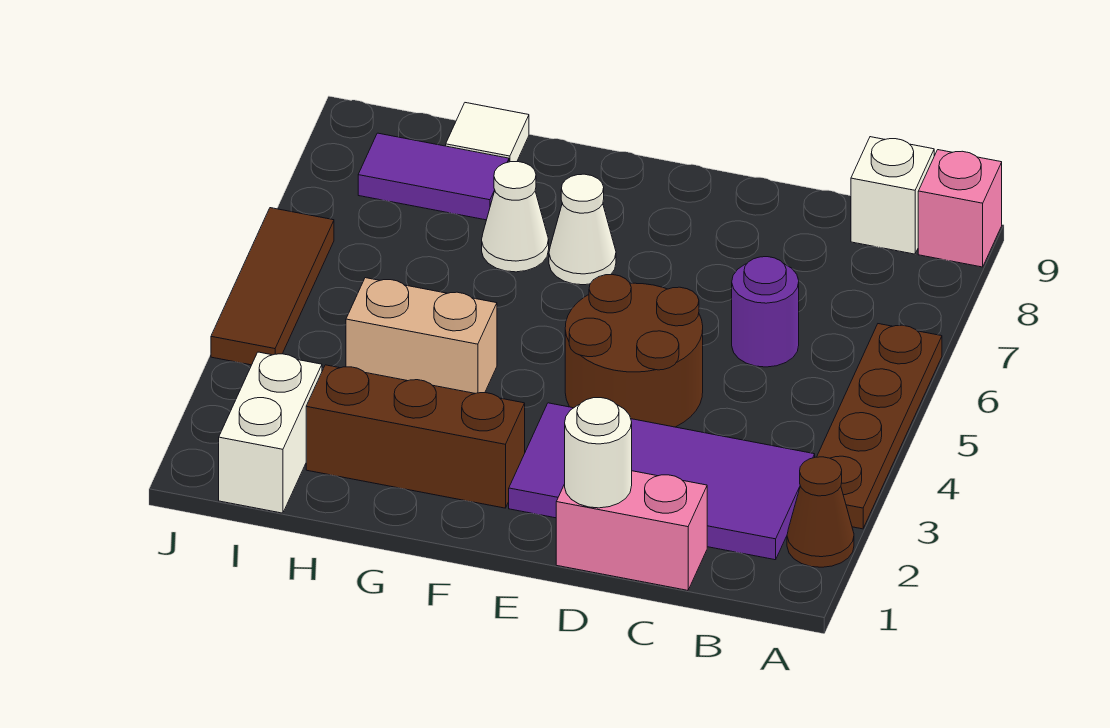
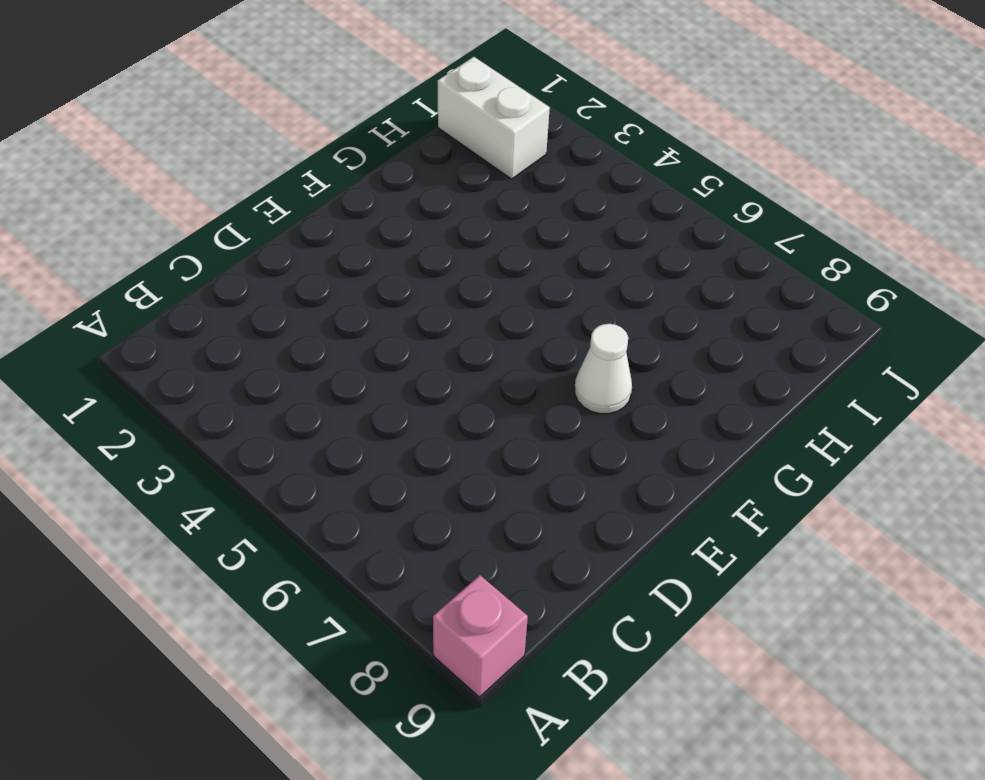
none -> brown 1x1 cone [787,457,854,567]
none -> brown 1x4 plate [817,324,942,529]
none -> purple 2x4 tile [509,403,815,560]

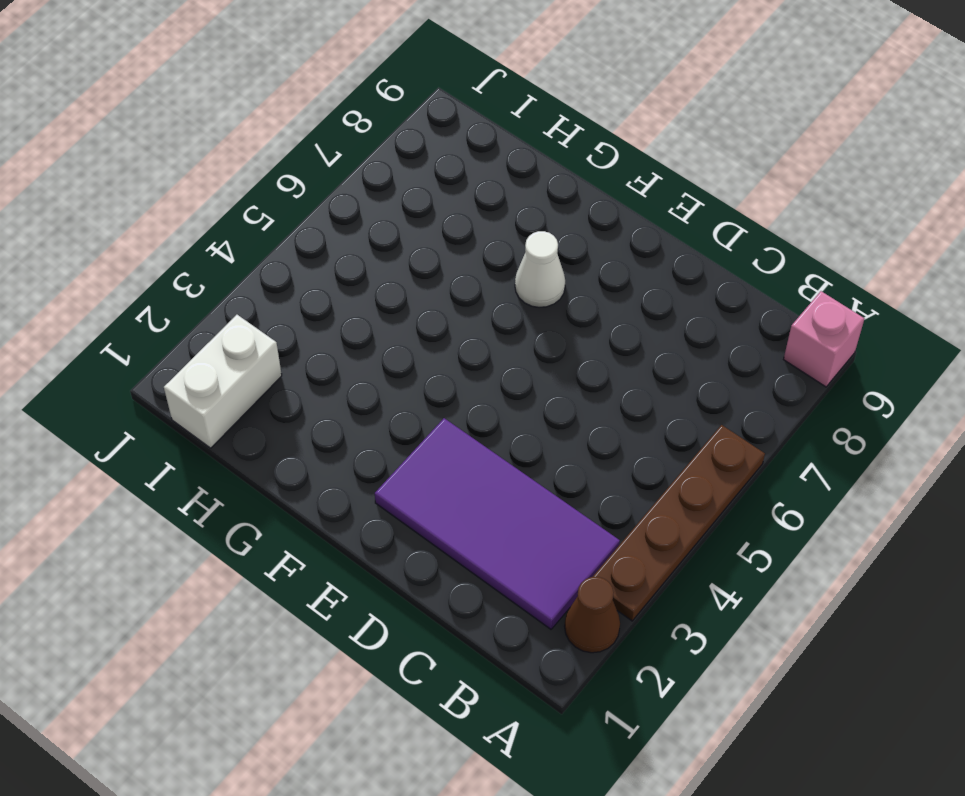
none -> white 1x1 brick [851,137,934,254]
none -> pink 1x2 brick [556,471,707,590]
none -> purple 1x1 round brick [732,257,799,367]

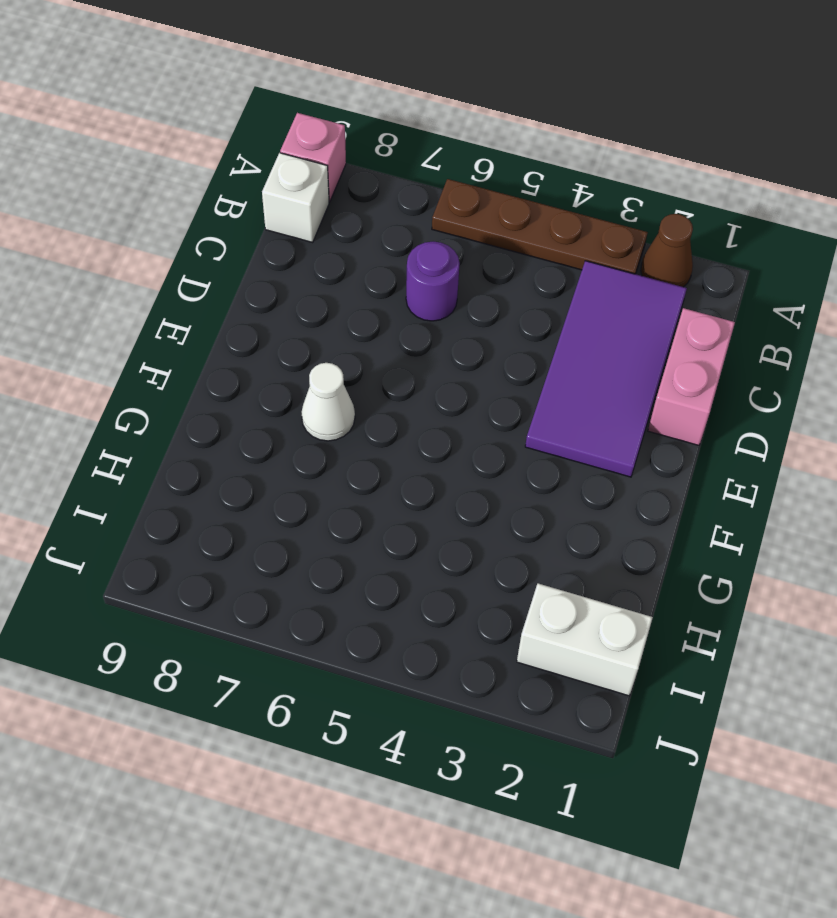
none -> brown 2x2 round brick [565,275,703,427]
none -> brown 1x3 brick [306,365,525,508]
none -> tan 1x2 brick [346,278,497,394]

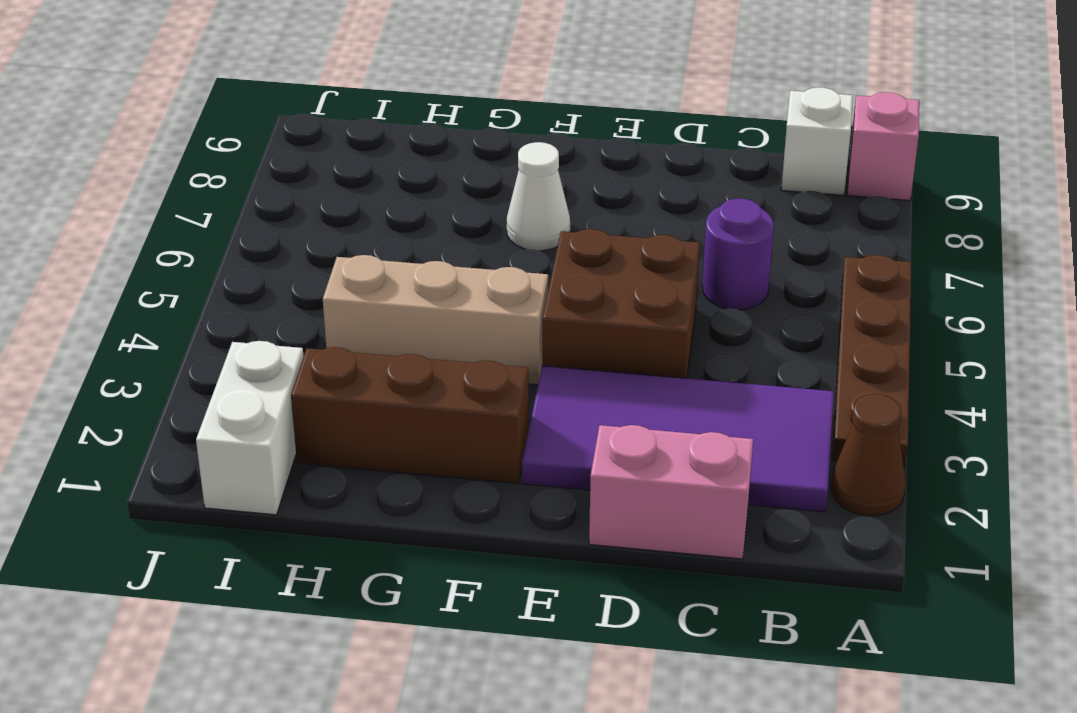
brown 2x2 brick [542,229,700,378] -> brown 2x2 round brick [565,275,703,427]
tan 1x3 brick [323,255,548,385] -> tan 1x2 brick [346,278,497,394]
none -> white 1x1 cone [482,162,549,272]
none -> purple 1x2 tile [358,133,509,220]
none -> white 1x1 tile [446,103,529,162]

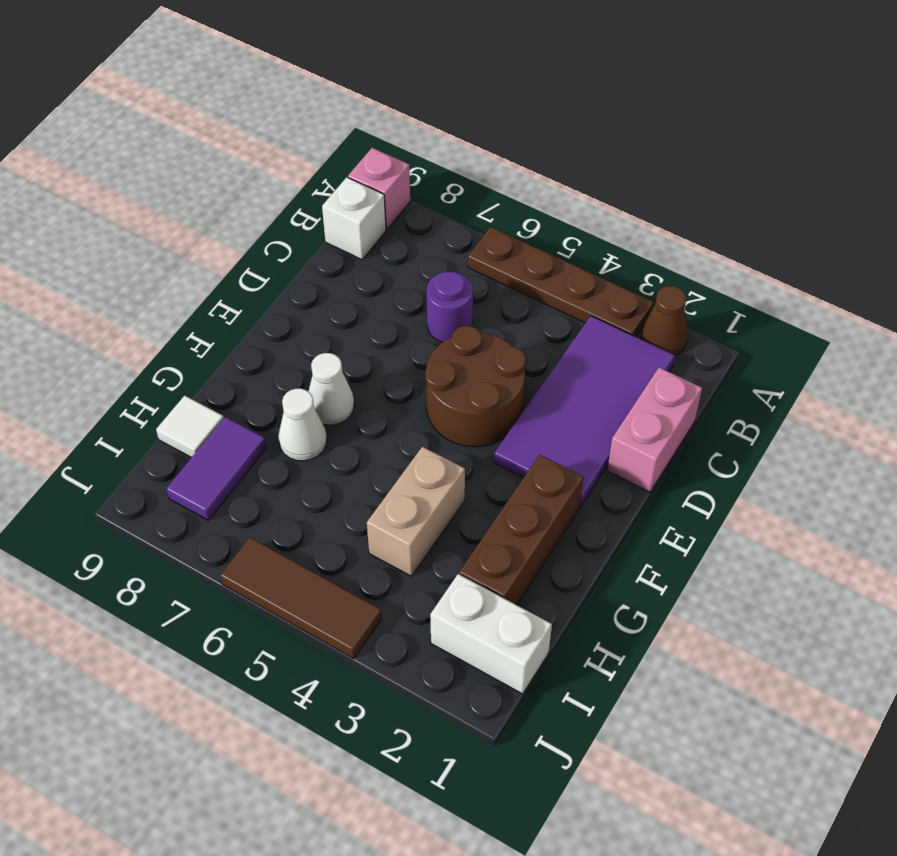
none -> white 1x1 round brick [565,398,632,508]

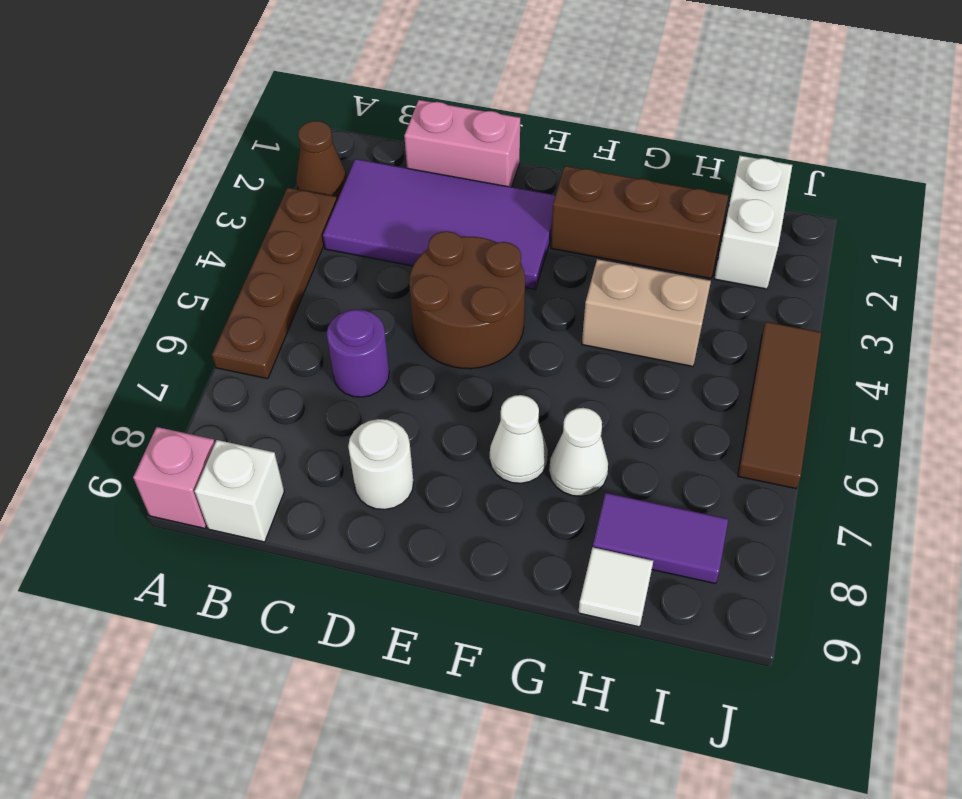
white 1x1 round brick [348,419,413,510] -> white 1x1 round brick moved to [565,398,632,508]

